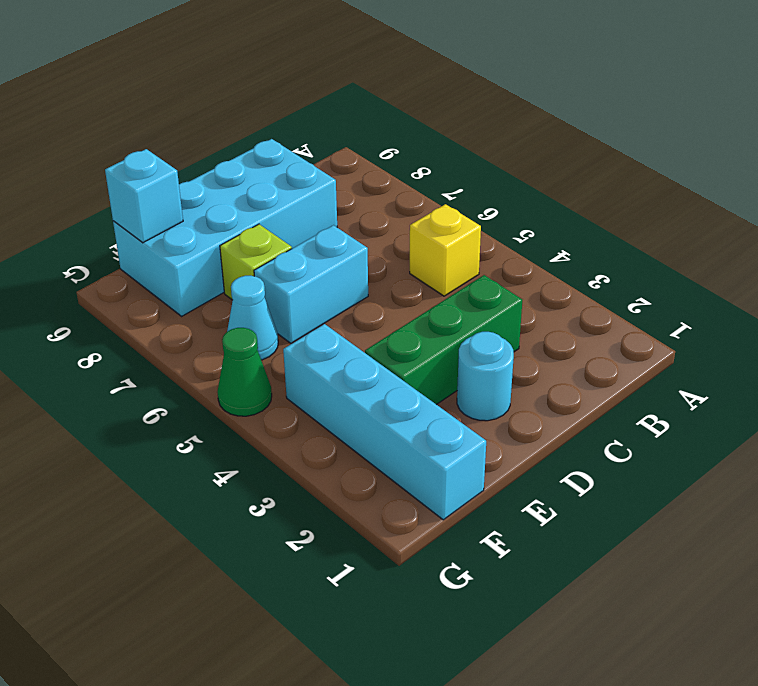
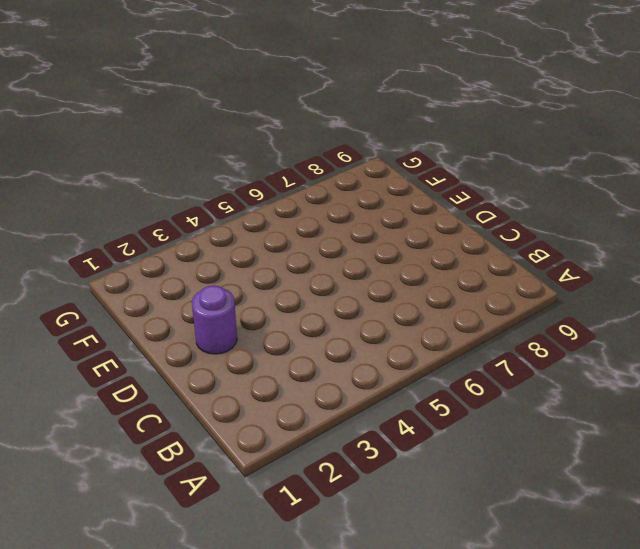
purple 1x1 round brick [192,285,237,354] -> cyan 1x1 round brick [457,332,514,421]
none -> yellow 1x1 brick [410,204,481,296]
none -> green 1x3 brick [365,275,522,405]

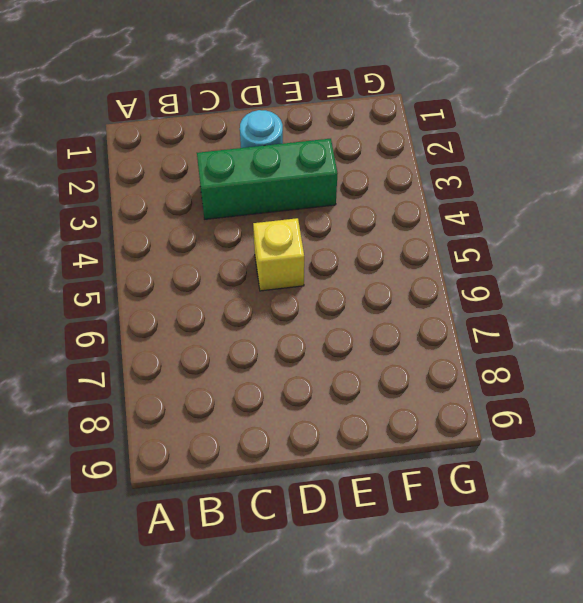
yellow 1x1 brick [253,218,304,291] -> yellow 1x1 brick moved to [410,204,481,296]
none -> cyan 2x4 brick [113,139,337,316]
none -> cyan 1x2 brick [254,225,368,343]

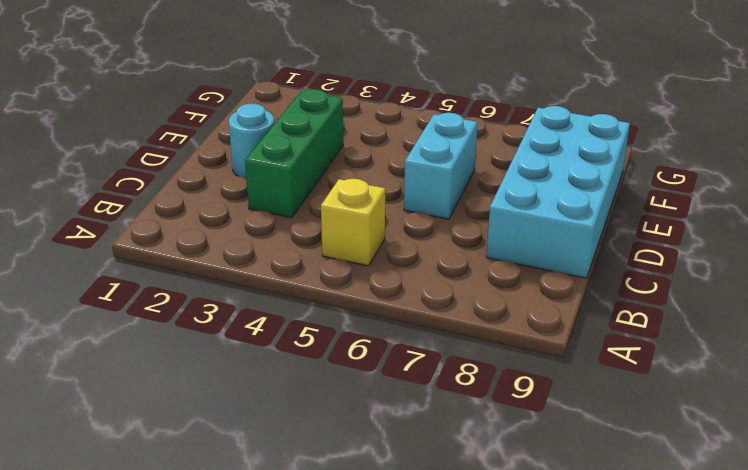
none -> lime 1x1 brick [220,224,292,300]
none -> cyan 1x4 brick [283,324,486,520]

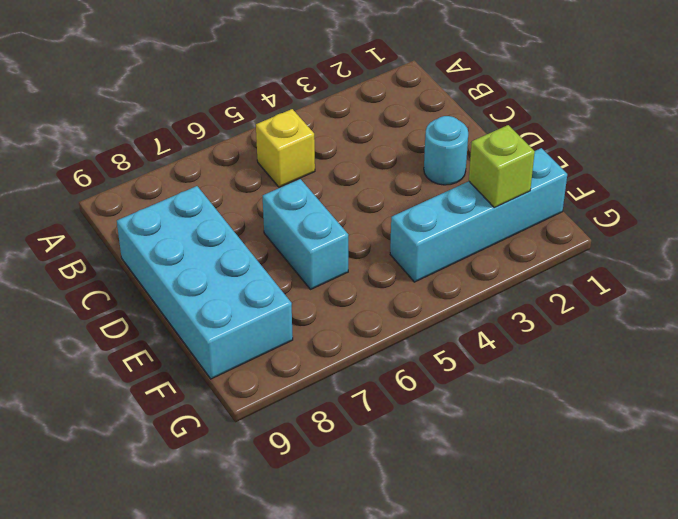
lime 1x1 brick [469,125,535,208] -> lime 1x1 brick moved to [220,224,292,300]
none -> green 1x3 brick [365,275,522,405]
none -> cyan 1x1 cone [227,276,278,360]

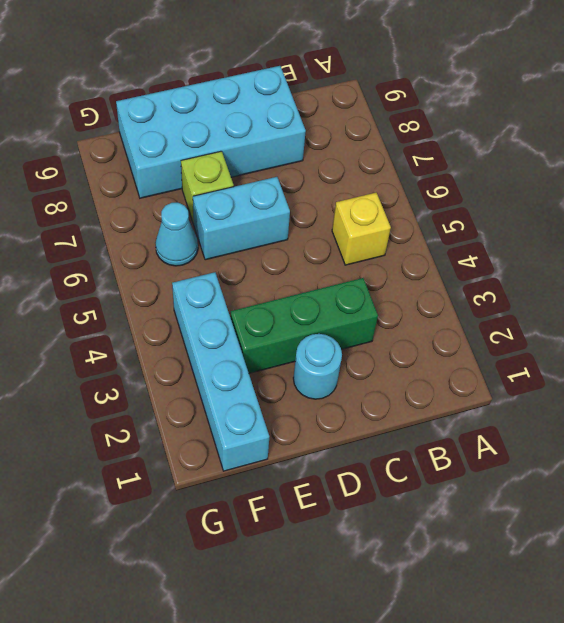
none -> green 1x1 cone [217,328,272,416]
none -> cyan 1x1 brick [105,149,183,243]

